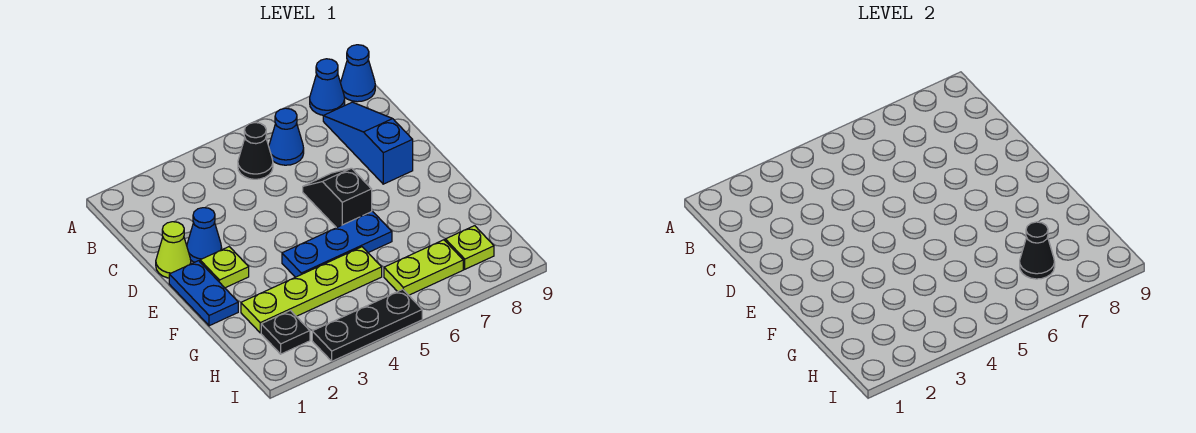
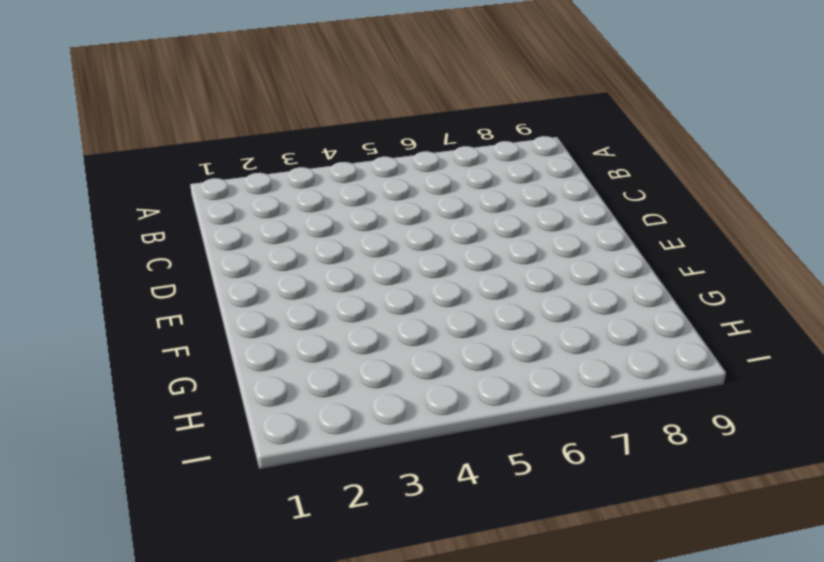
none -> blue 1x1 cone [310,59,345,115]
none -> blue 1x1 cone [341,45,375,102]
none -> black 1x1 cone [238,123,273,179]

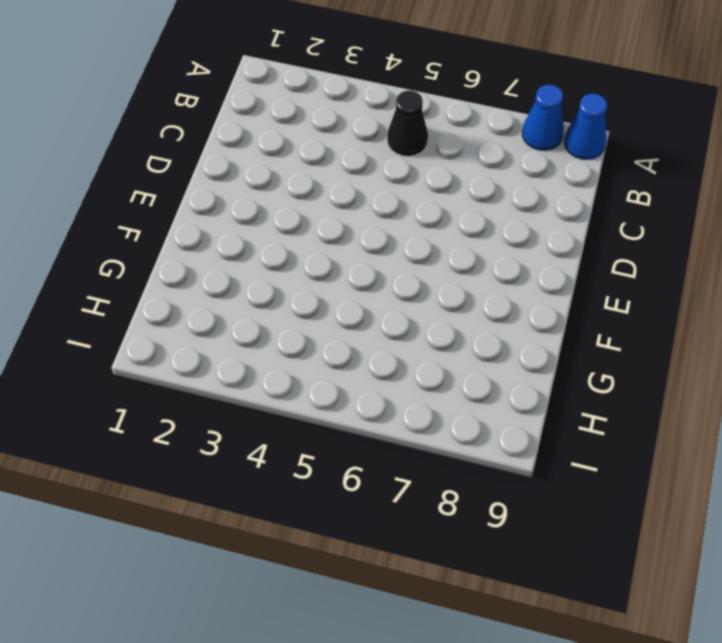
none -> blue 1x1 cone [269,108,304,165]
none -> blue 1x3 slope [323,102,413,184]
none -> lime 1x1 cone [156,222,191,278]

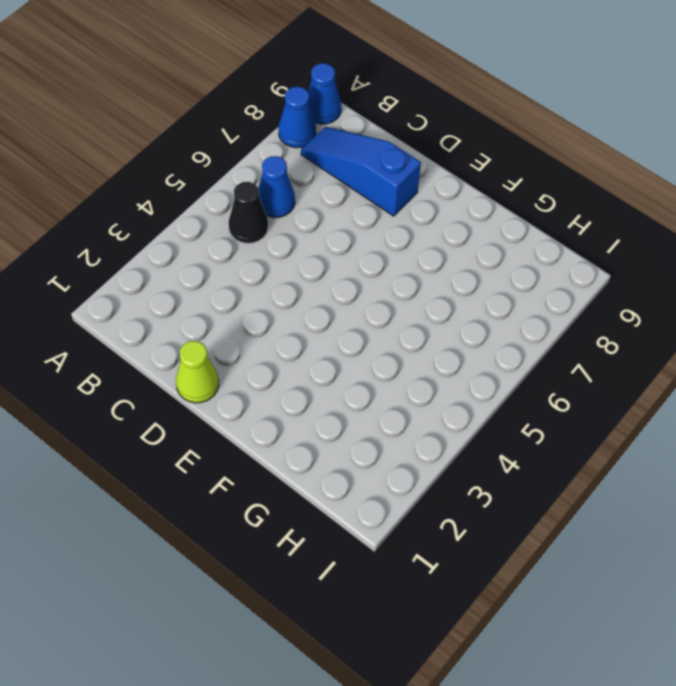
none -> blue 1x1 cone [187,208,222,262]
none -> black 1x2 slope [303,168,372,228]
none -> blue 1x2 plate [169,261,238,326]

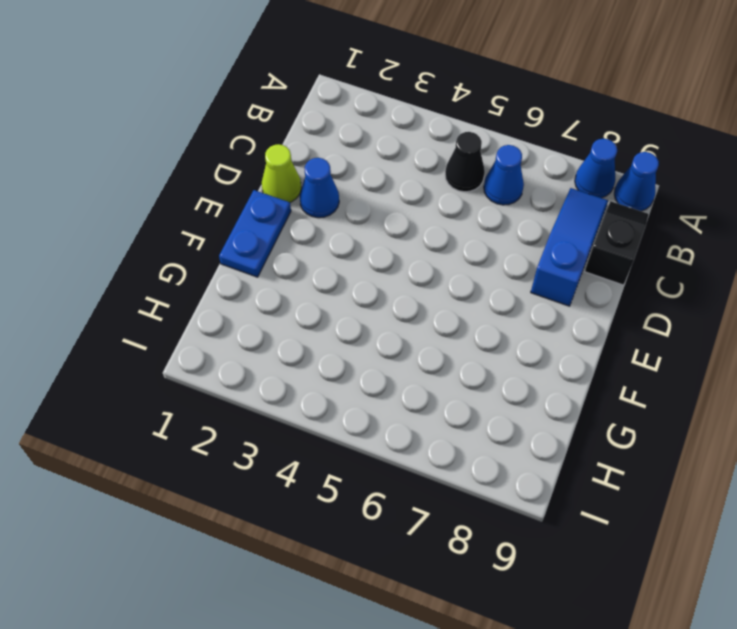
black 1x2 slope [585,201,649,285] -> black 1x2 slope moved to [303,168,372,228]
none -> lime 1x1 plate [200,247,249,288]
none -> blue 1x3 plate [282,211,392,277]
none -> lime 1x4 plate [241,247,382,333]

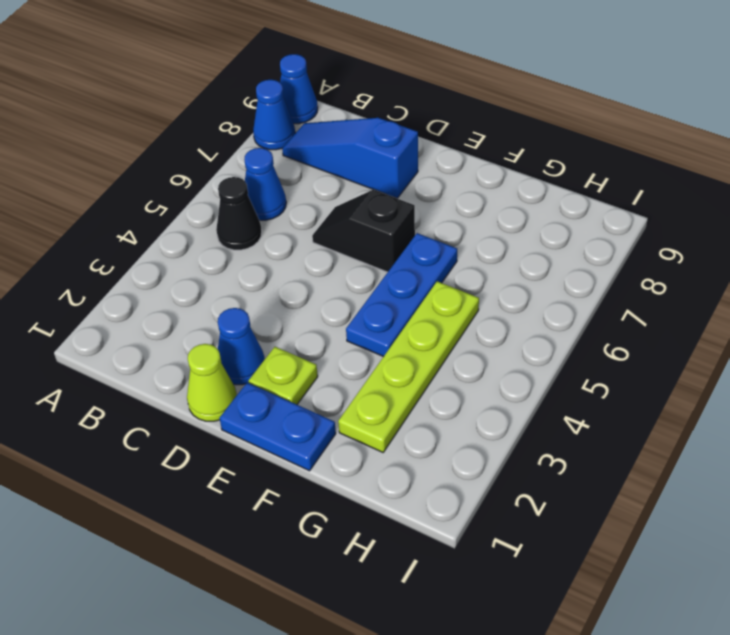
none -> black 1x1 plate [261,310,310,354]
none -> lime 1x2 plate [384,240,463,295]
none -> lime 1x1 plate [445,226,494,269]

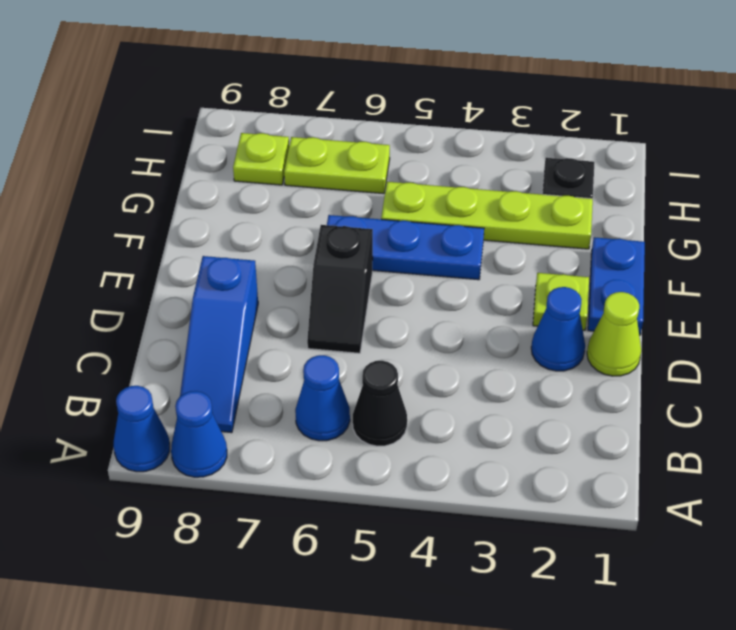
none -> black 1x3 plate [312,289,422,361]
none -> black 1x1 cone [1020,222,1055,279]

